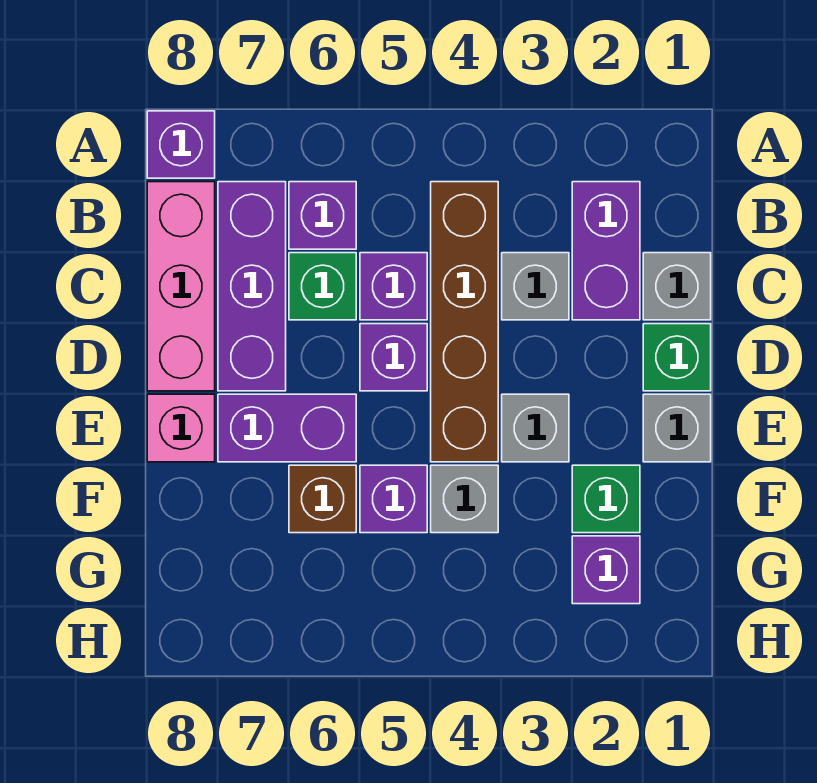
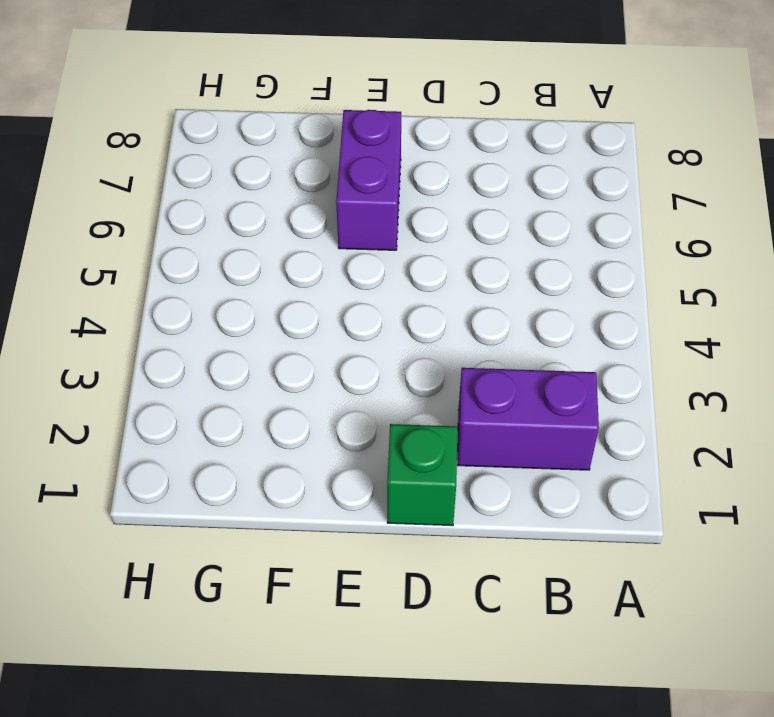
none -> purple 1x1 brick [147,111,215,178]
none -> brown 1x4 brick [431,182,498,462]
none -> purple 1x1 brick [289,182,356,249]

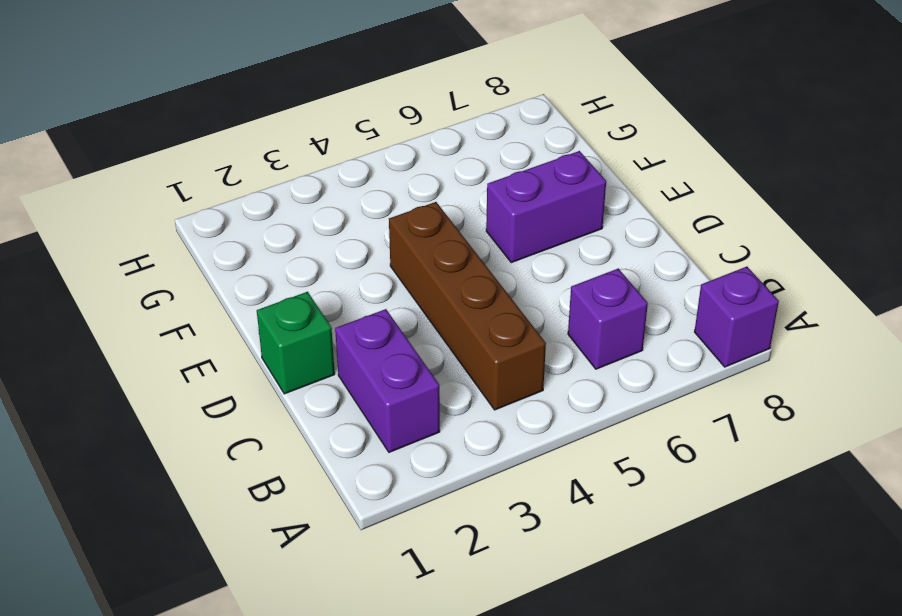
none -> purple 1x3 brick [218,182,286,391]
none -> pink 1x3 brick [147,182,215,391]
none -> grey 1x1 brick [643,253,711,320]

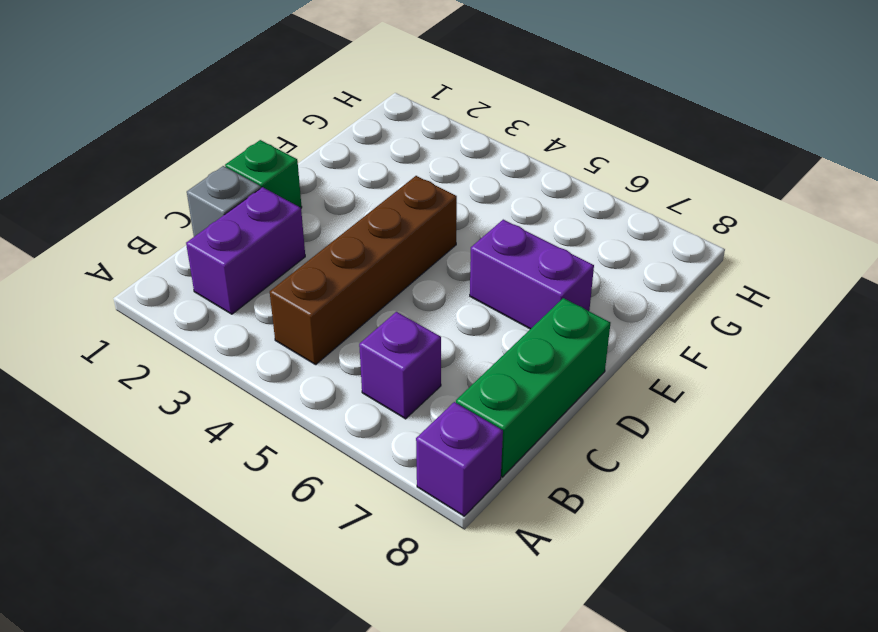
green 1x3 brick [456,298,610,477] -> pink 1x3 brick [147,182,215,391]
none -> purple 1x3 brick [218,182,286,391]
none -> grey 1x1 brick [502,253,569,320]
none -> purple 1x1 brick [360,253,427,320]

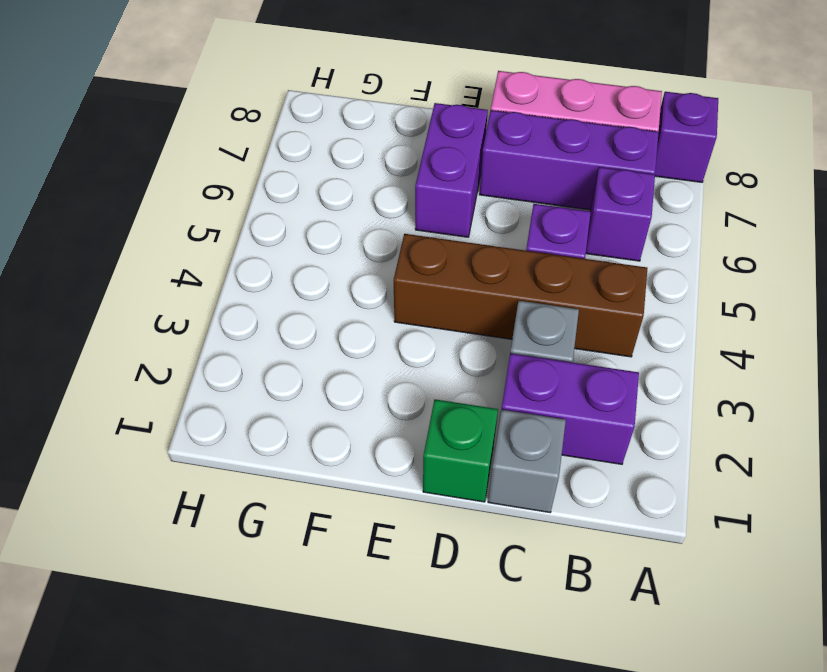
none -> green 1x1 brick [289,253,356,320]
none -> purple 1x1 brick [360,324,427,391]
none -> grey 1x1 brick [643,394,711,462]

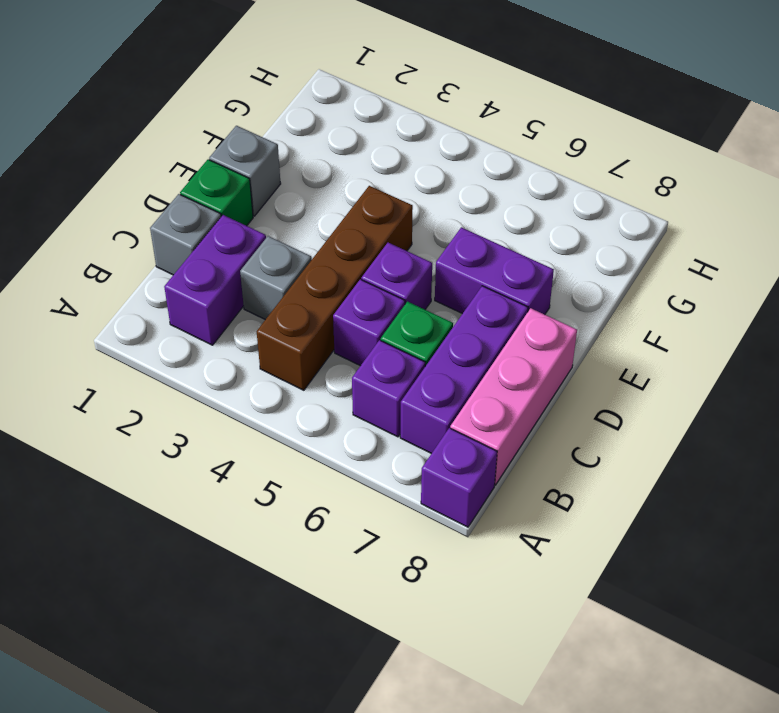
none -> grey 1x1 brick [502,394,569,462]
none -> pink 1x1 brick [147,394,215,462]
none -> green 1x1 brick [572,465,640,533]

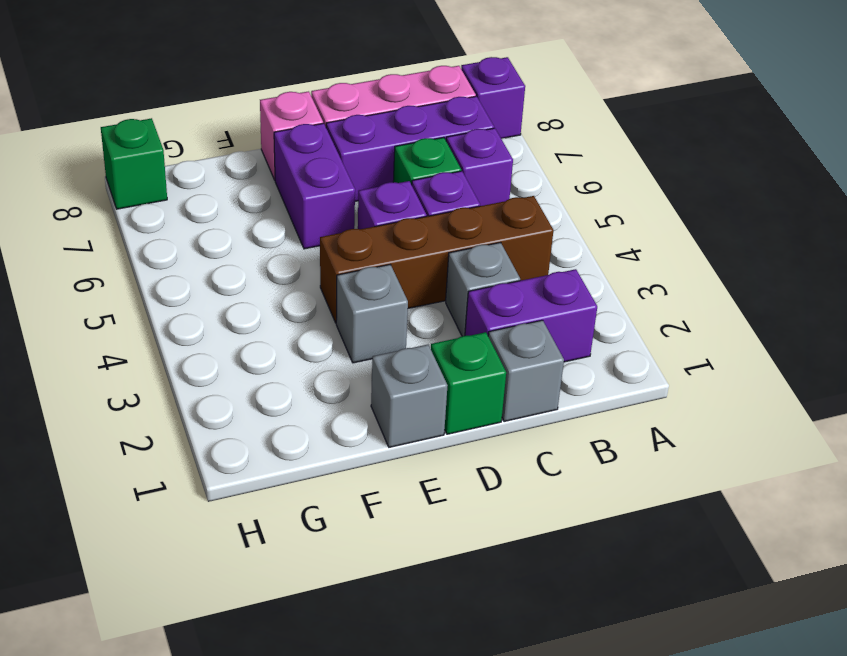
green 1x1 brick [101,118,167,209] -> green 1x1 brick moved to [572,465,640,533]
none -> grey 1x1 brick [431,465,498,533]
none -> purple 1x1 brick [360,465,427,533]
none -> brown 1x1 brick [289,465,356,533]

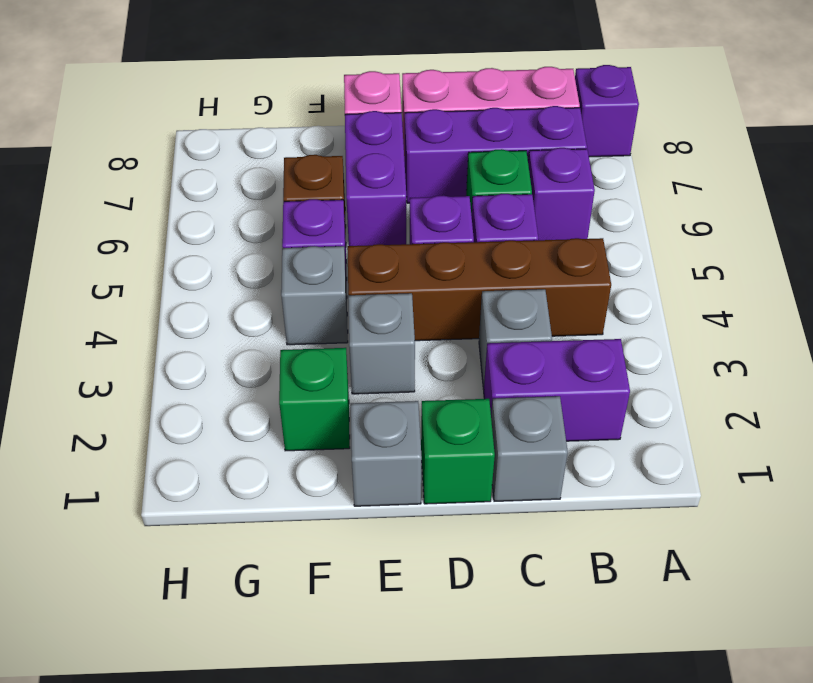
none -> purple 1x1 brick [572,536,640,604]

